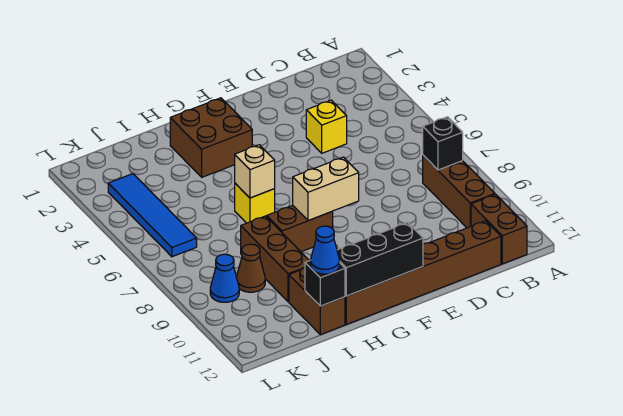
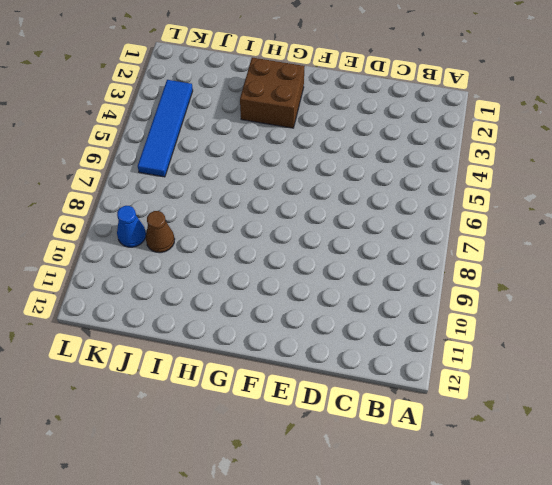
none -> brown 1x3 brick [423,155,495,228]
none -> brown 1x2 brick [471,194,527,264]
none -> brown 1x6 brick [345,221,501,324]

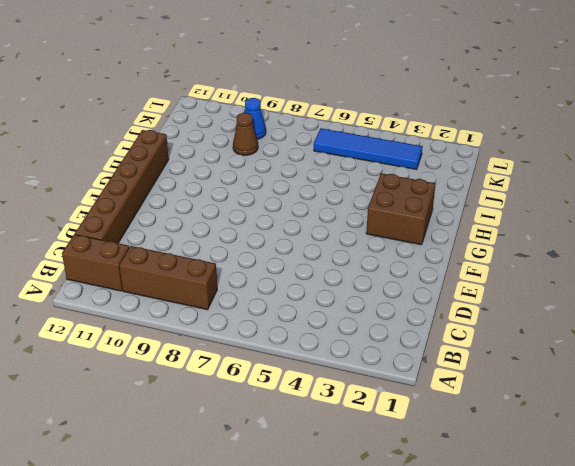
none -> yellow 1x1 brick [306,100,347,153]
none -> brown 1x2 brick [267,205,333,252]
none -> yellow 1x1 brick [235,183,275,223]

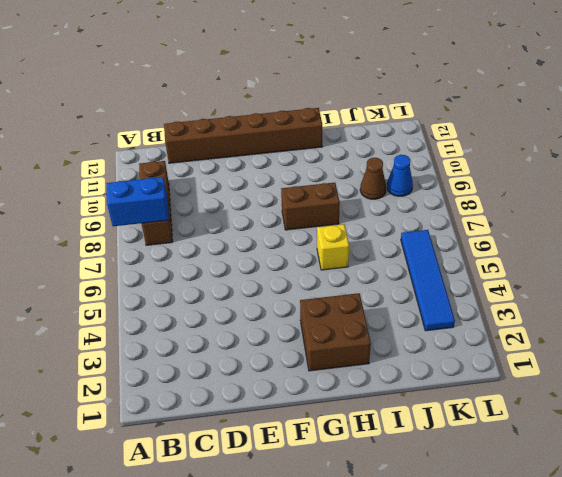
blue 1x2 brick [107,177,169,226] -> black 1x1 brick [423,117,463,170]
none -> brown 1x2 brick [471,194,527,264]
none -> yellow 1x1 brick [306,100,347,153]
none -> brown 1x3 brick [241,216,309,302]

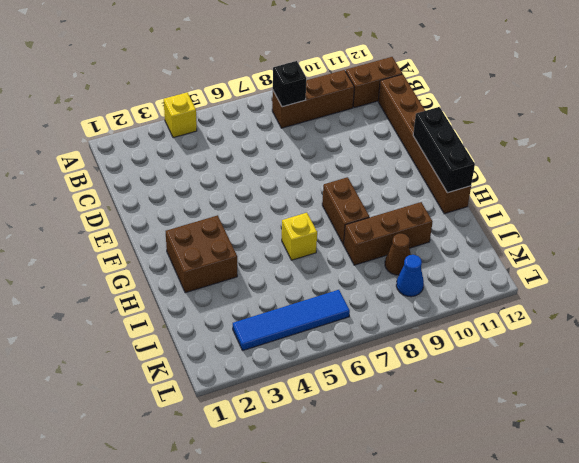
yellow 1x1 brick [164,93,197,138] -> yellow 1x1 brick moved to [306,100,347,153]
none -> brown 1x2 brick [289,267,345,335]
none -> tan 1x2 brick [293,157,359,221]
none -> tan 1x1 brick [235,145,275,198]

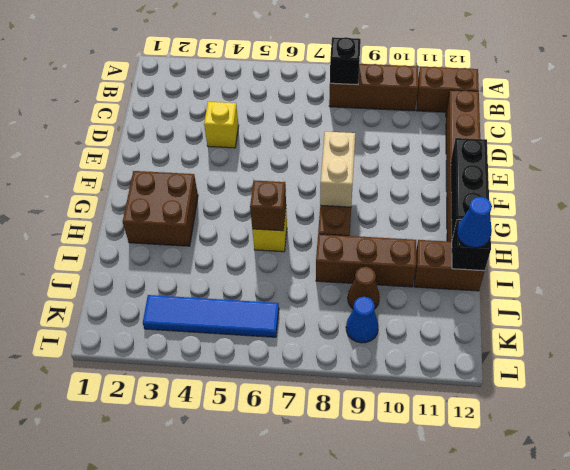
brown 1x1 brick [250,180,286,231] -> tan 1x1 brick [235,145,275,198]

